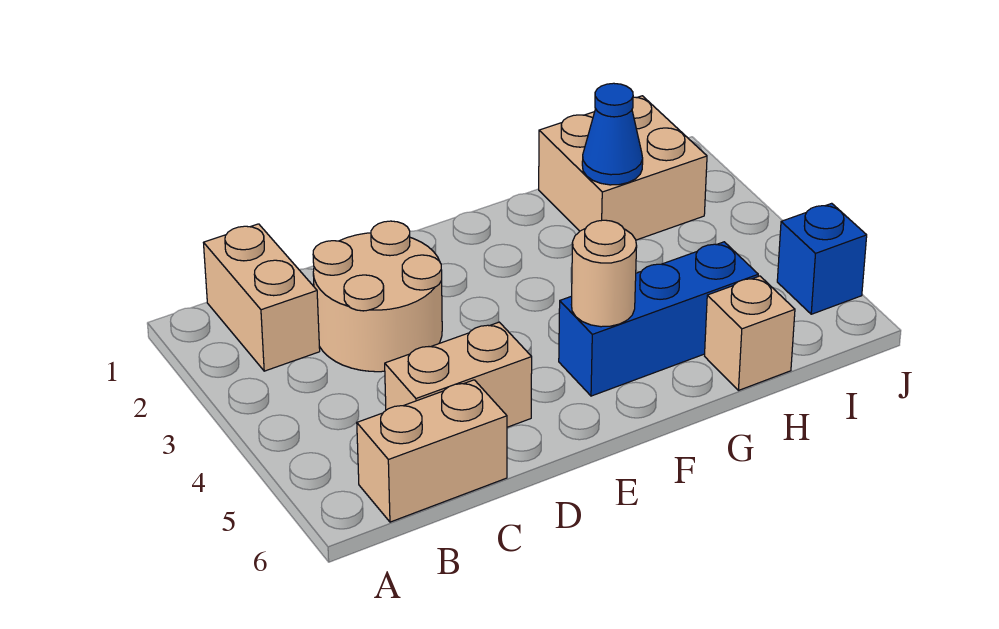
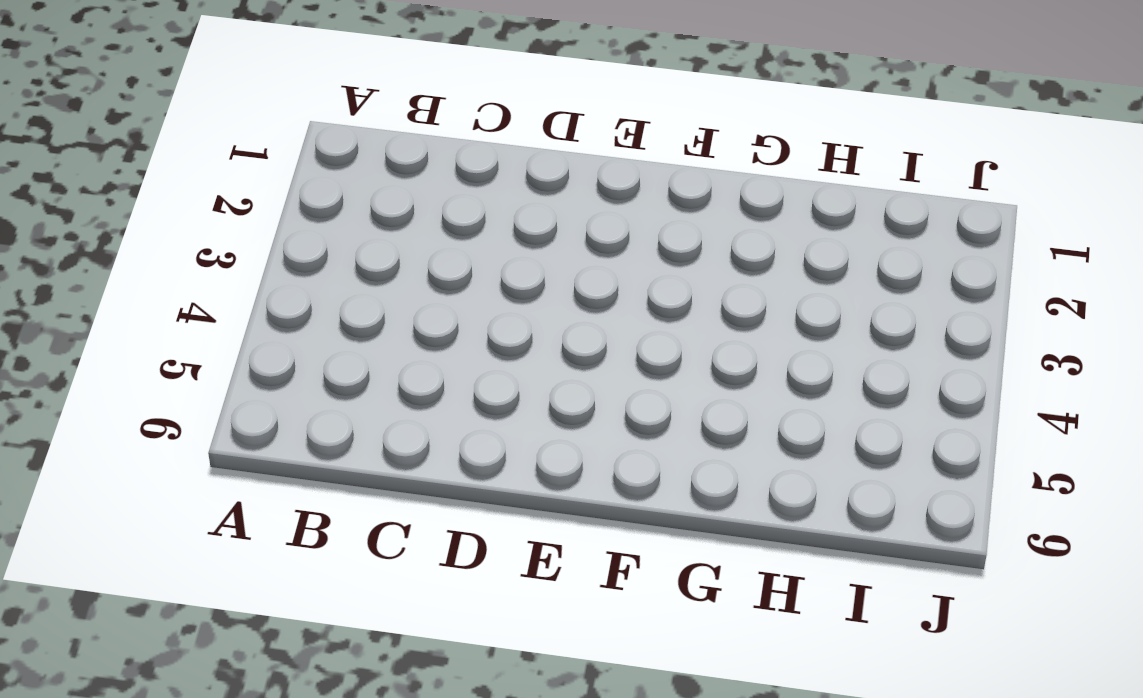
none -> tan 1x2 brick [204,224,320,371]
none -> tan 1x2 brick [357,380,507,522]

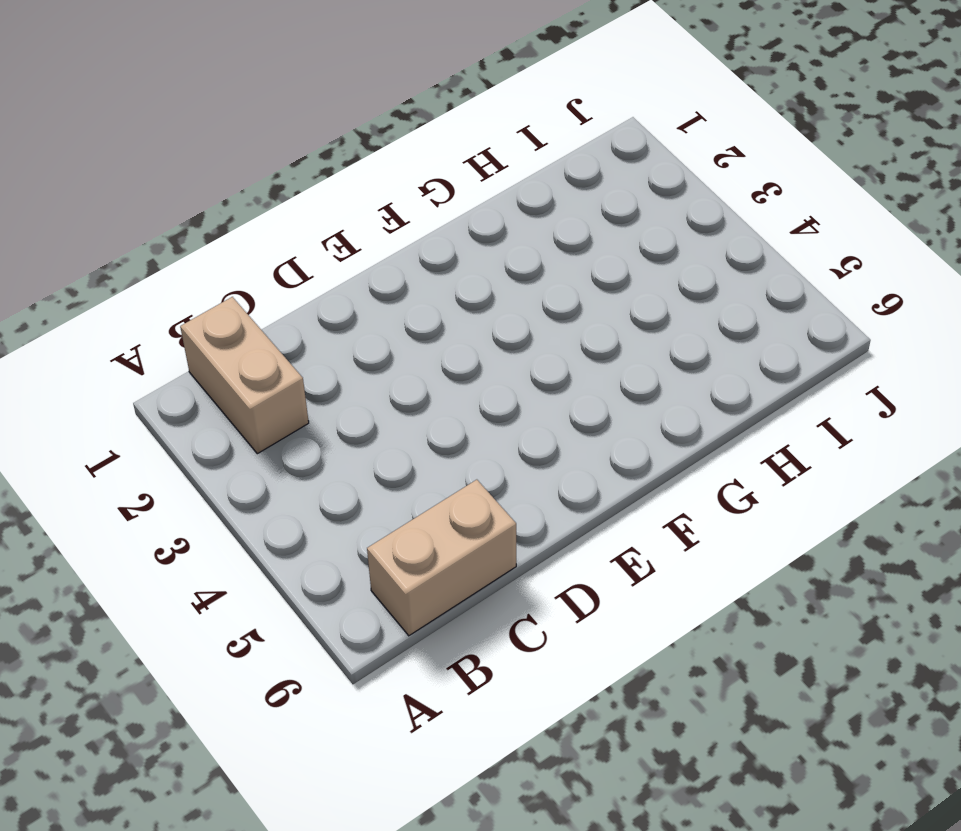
none -> tan 2x2 round brick [313,221,442,372]
none -> tan 1x2 brick [385,322,532,427]

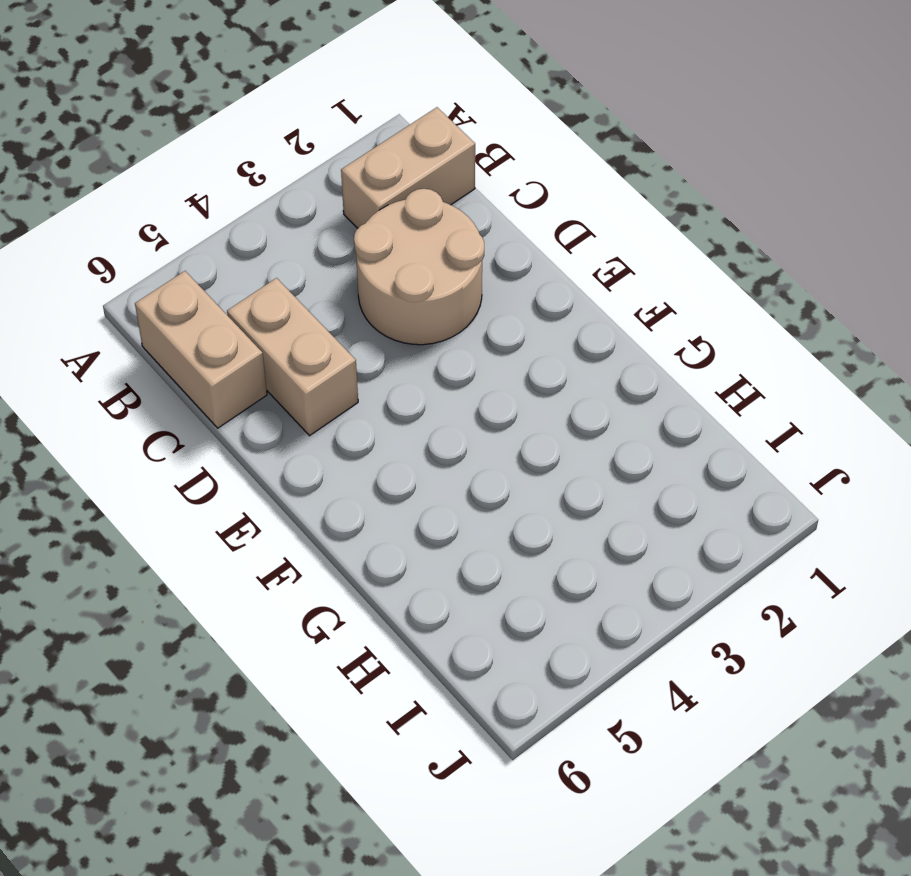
none -> blue 1x3 brick [559,242,758,396]
none -> tan 2x2 brick [539,96,707,240]

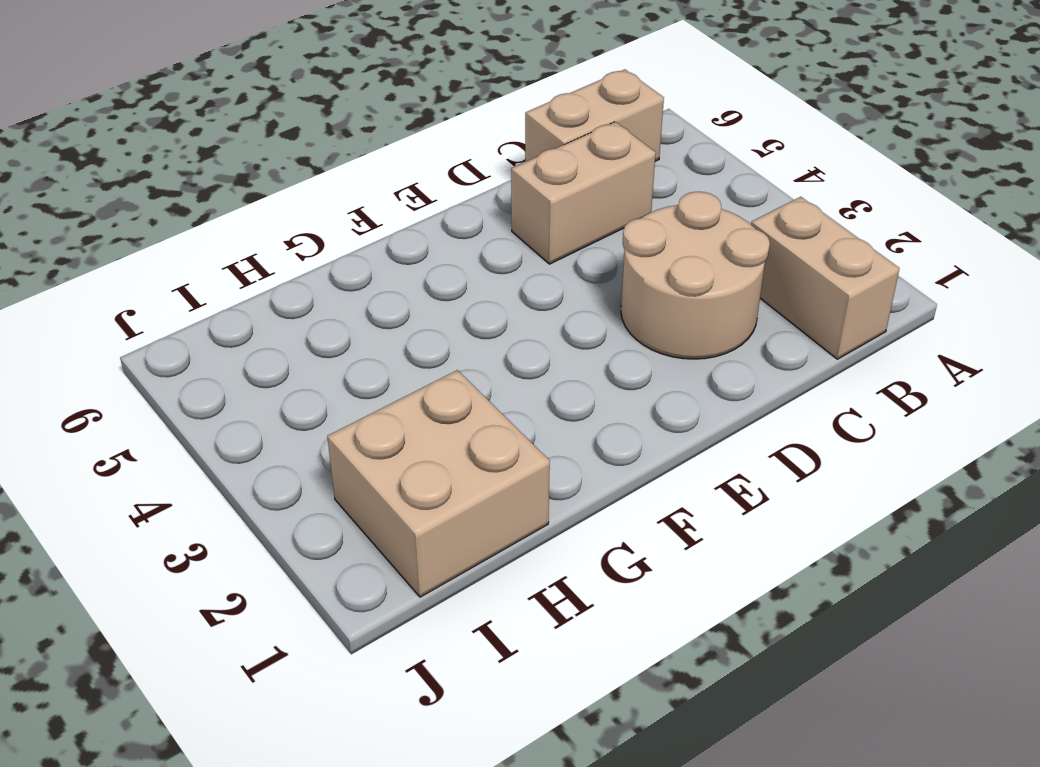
none -> blue 1x3 brick [559,242,758,396]
none -> tan 1x1 brick [705,276,795,390]

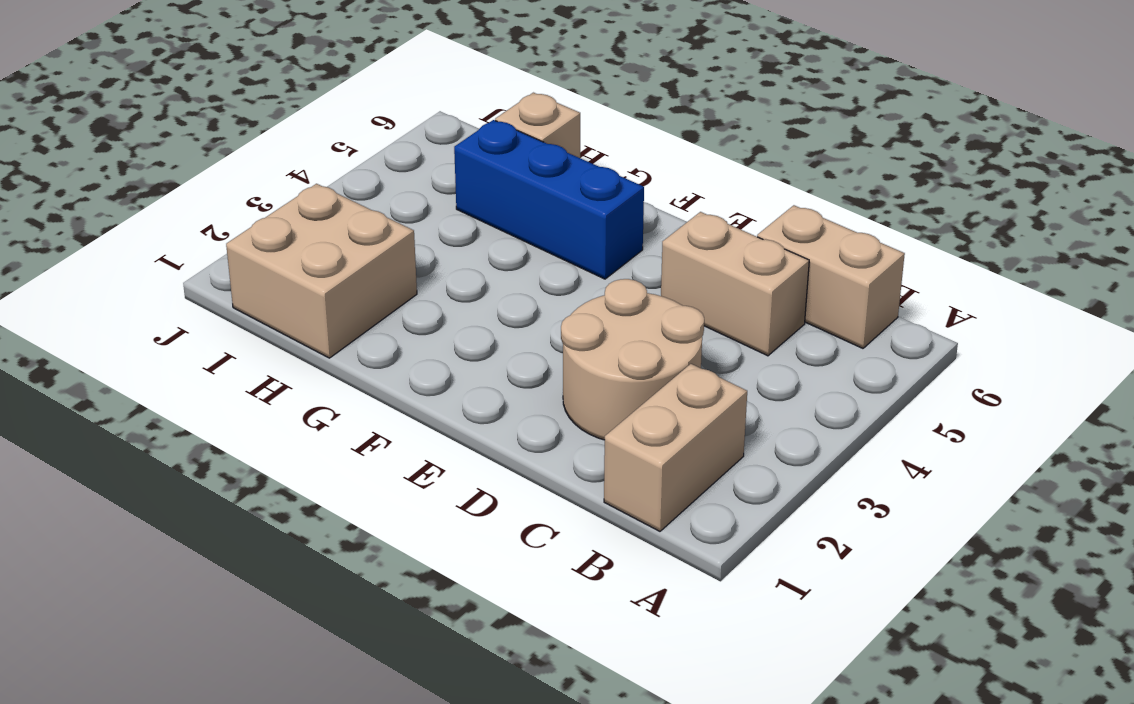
none -> blue 1x1 brick [777,203,867,314]
none -> tan 1x1 round brick [571,220,637,327]

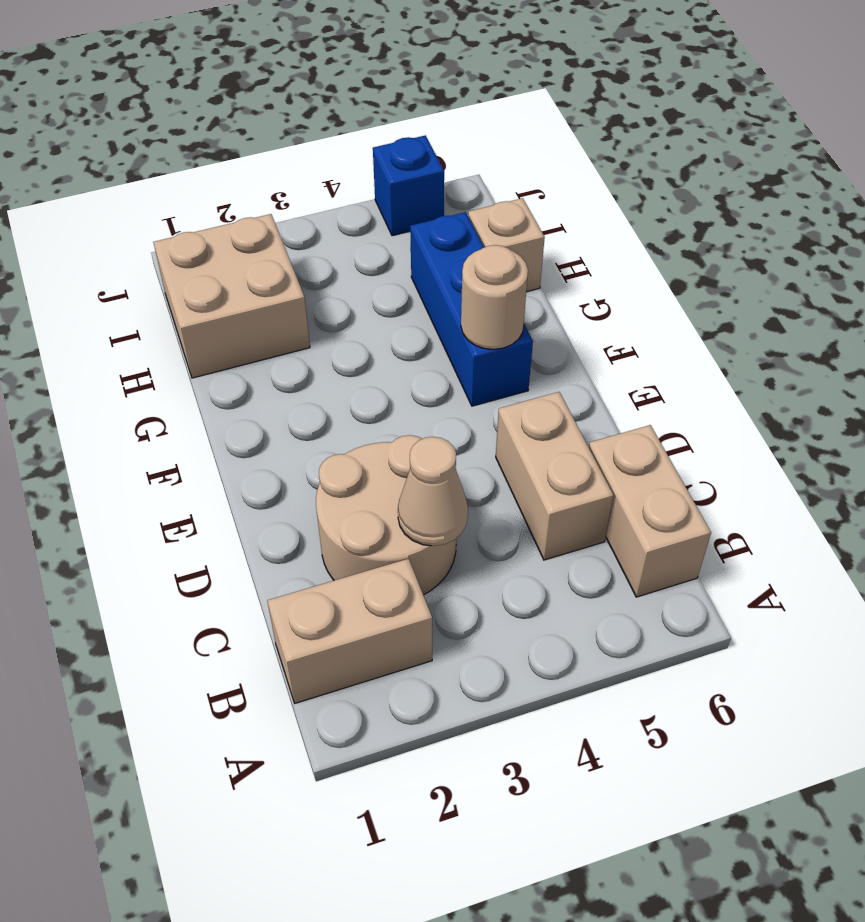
tan 1x1 cone [398,437,468,546] -> none
none -> blue 1x1 cone [582,83,643,185]

